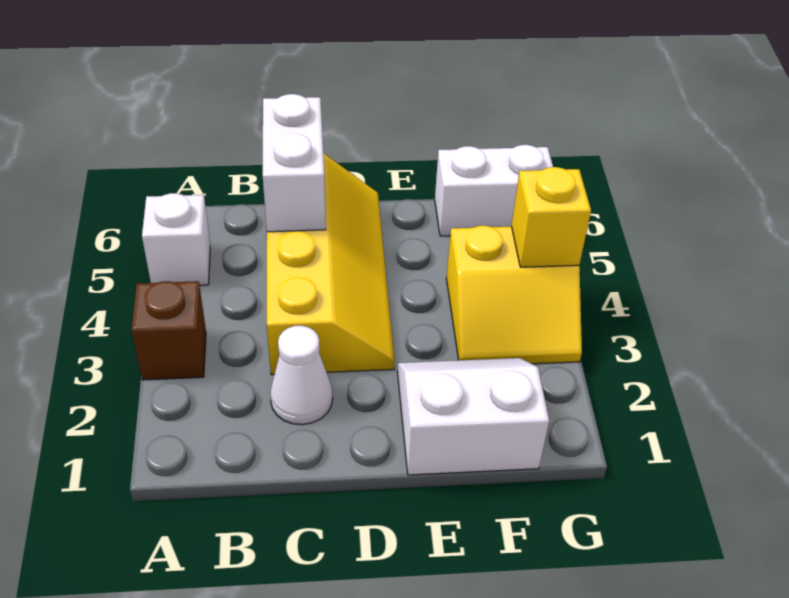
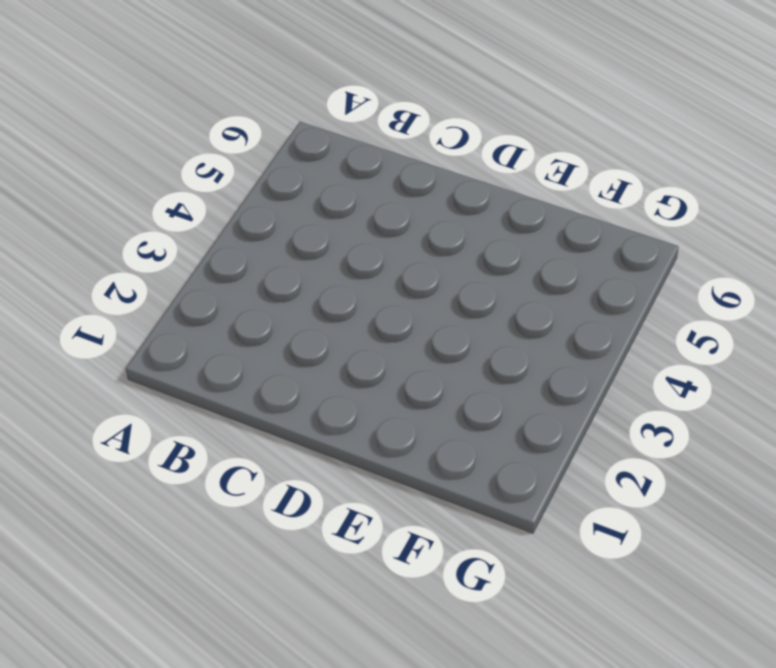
none -> brown 1x1 brick [131,281,206,380]
none -> white 1x1 brick [142,193,210,285]

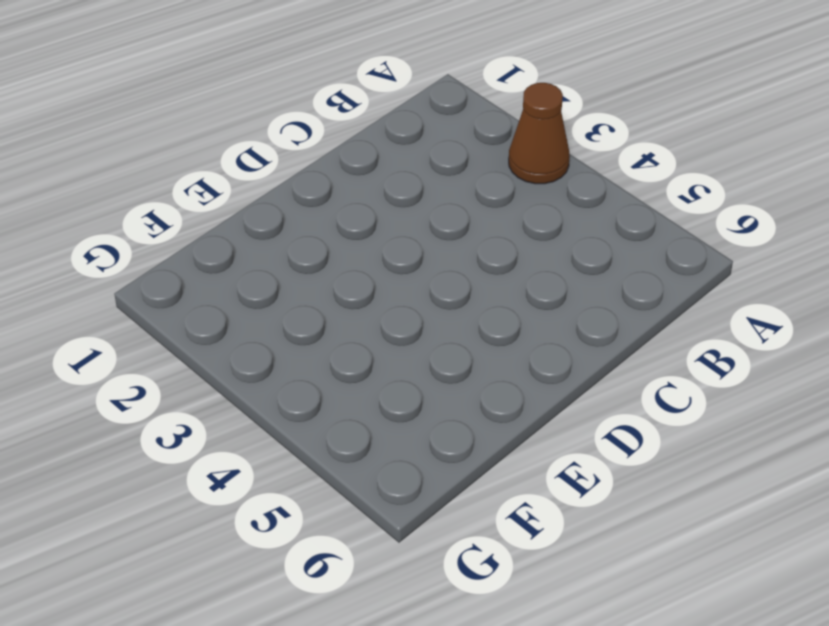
brown 1x1 cone [509,83,570,184] -> brown 1x1 brick [131,281,206,380]
none -> white 1x1 brick [142,193,210,285]
none -> white 1x1 cone [270,326,333,425]

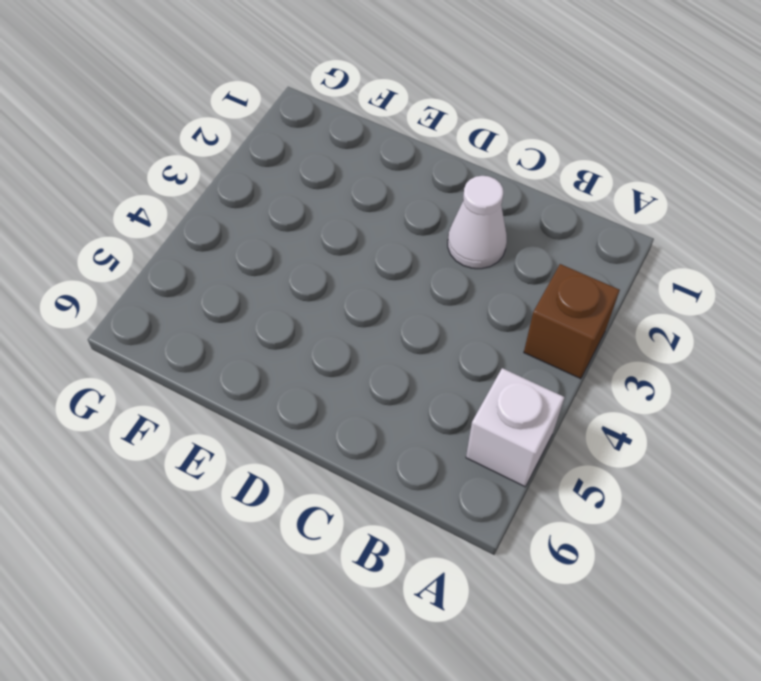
none -> yellow 2x4 slope [267,153,395,375]
none -> white 2x2 slope [397,358,549,475]

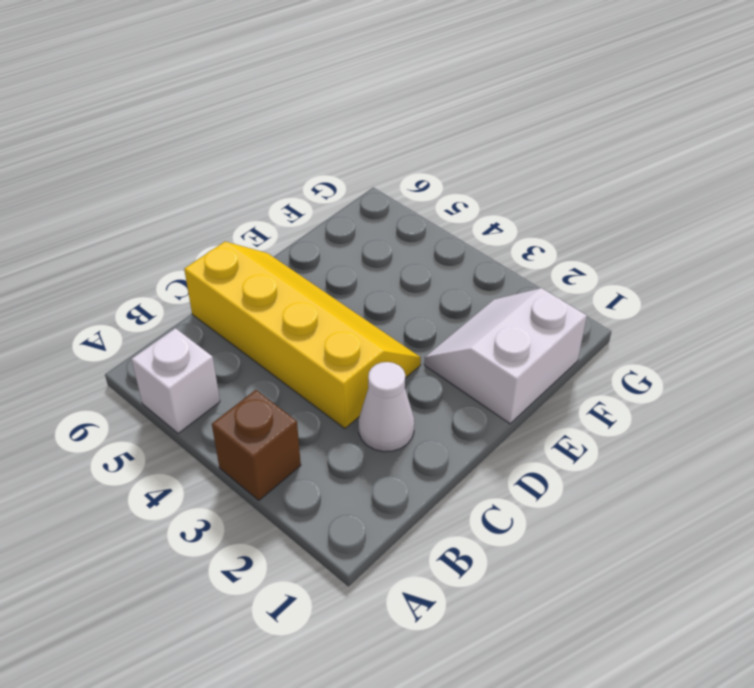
none -> yellow 2x2 slope [446,226,582,364]
none -> white 1x2 brick [435,145,553,236]

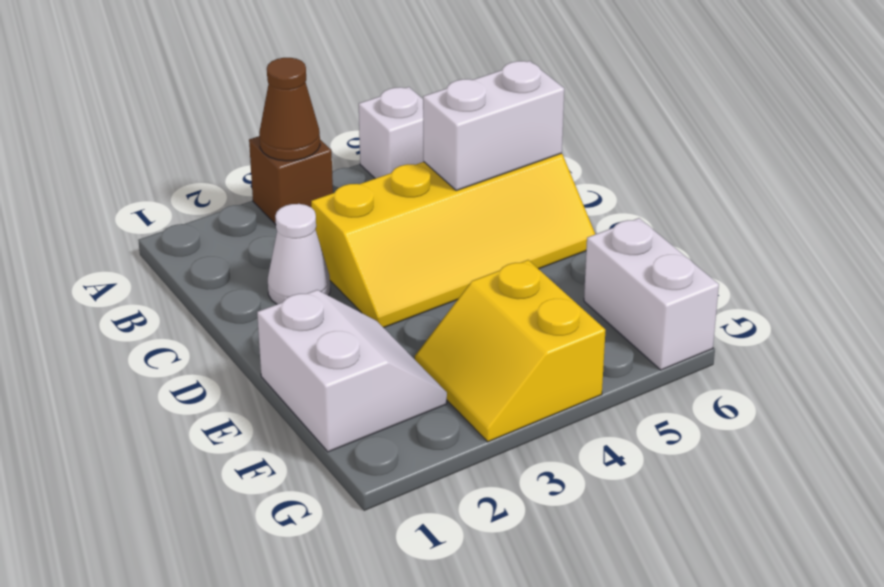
brown 1x1 cone [259,58,320,161] -> none
none -> yellow 1x1 brick [511,167,591,267]

